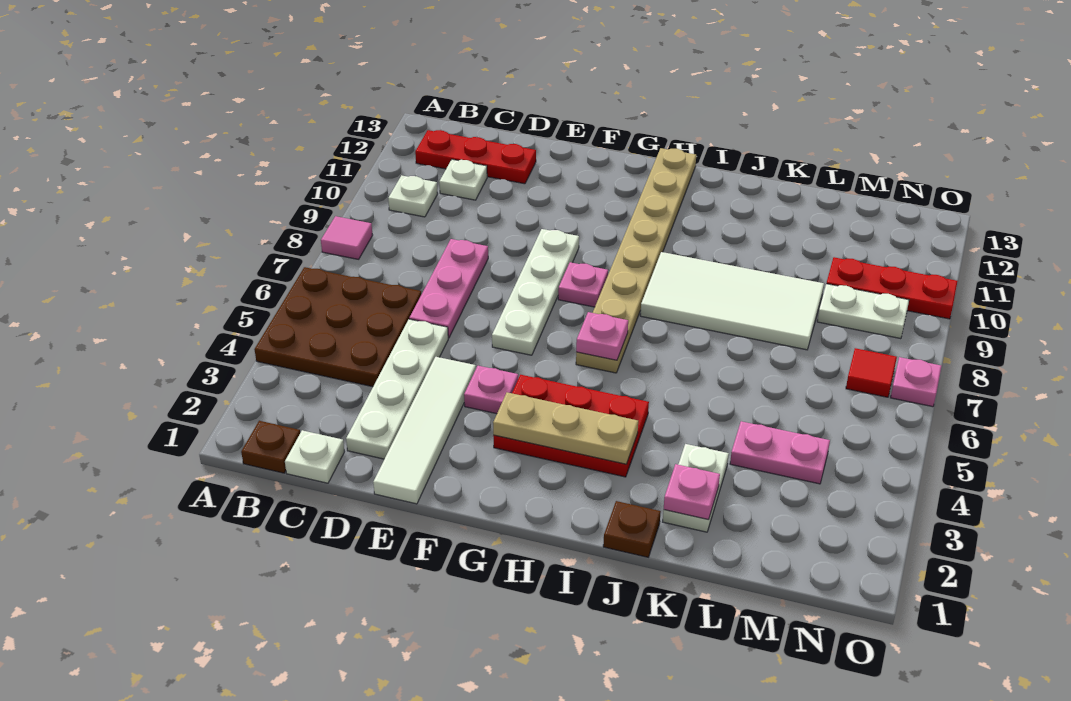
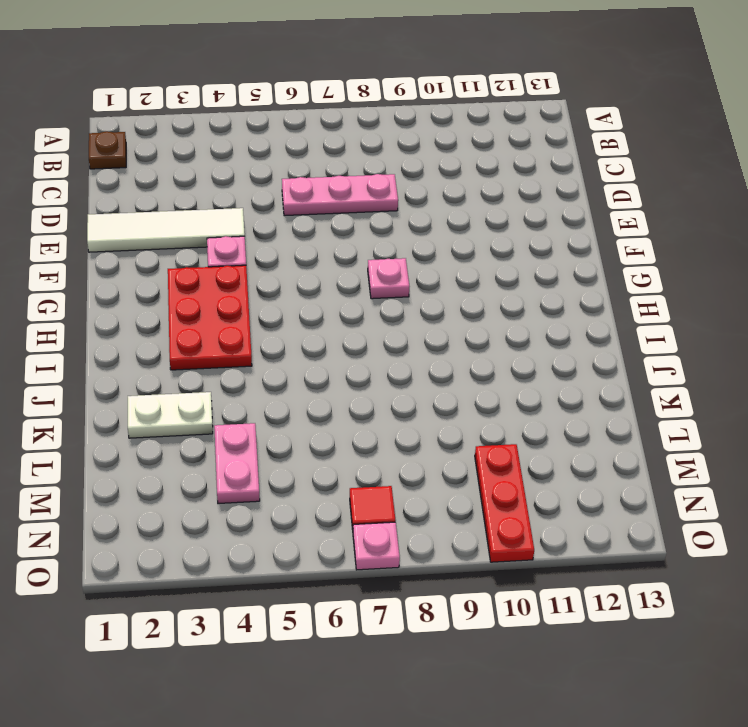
none -> brown 3x3 plate [254,267,421,387]
none -> pink 1x1 tile [321,216,373,259]
none -> white 1x1 plate [388,175,438,217]

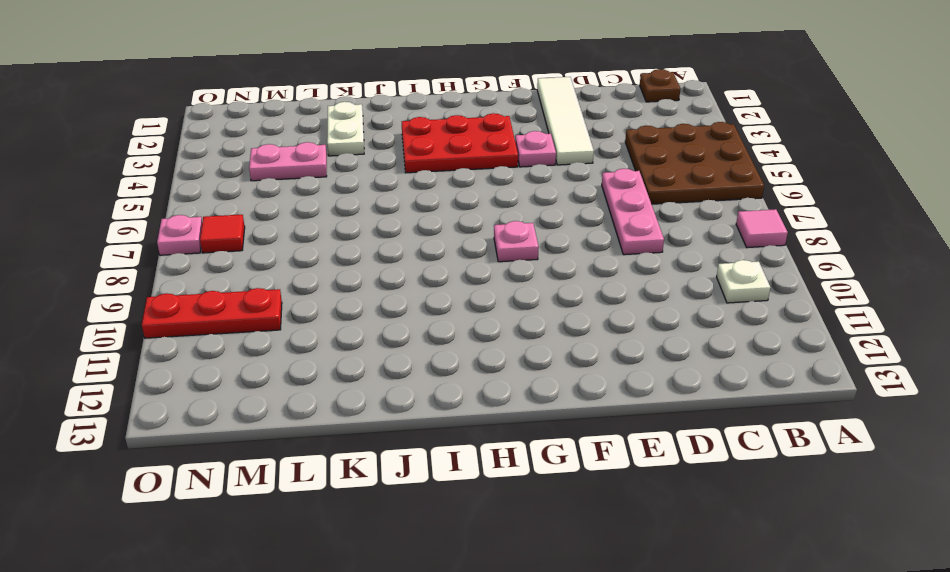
none -> red 1x3 plate [415,130,536,184]
none -> white 1x1 plate [285,430,345,483]
none -> white 1x1 plate [439,159,487,200]

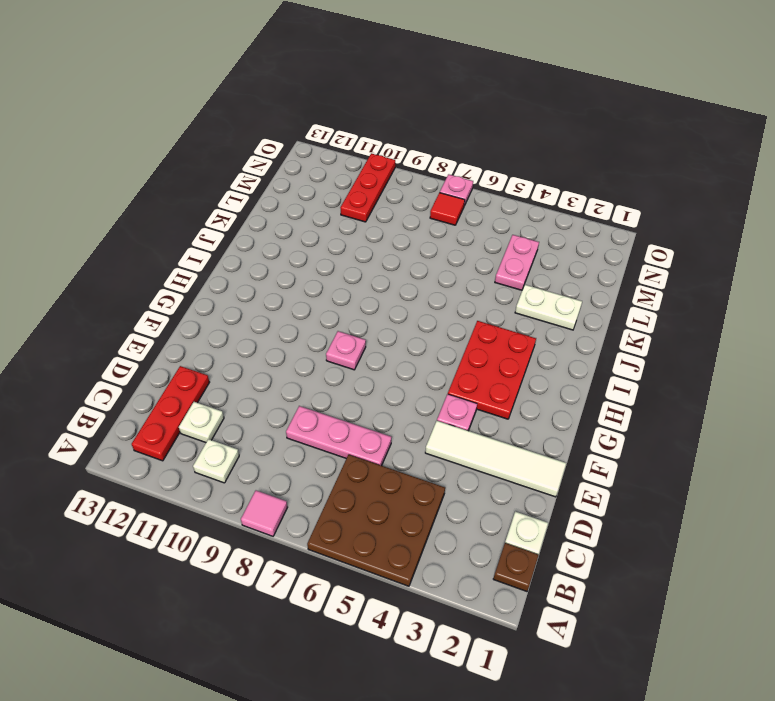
none -> white 1x4 plate [346,319,448,459]
none -> white 1x4 plate [492,229,579,355]
none -> tan 1x8 plate [576,148,696,373]

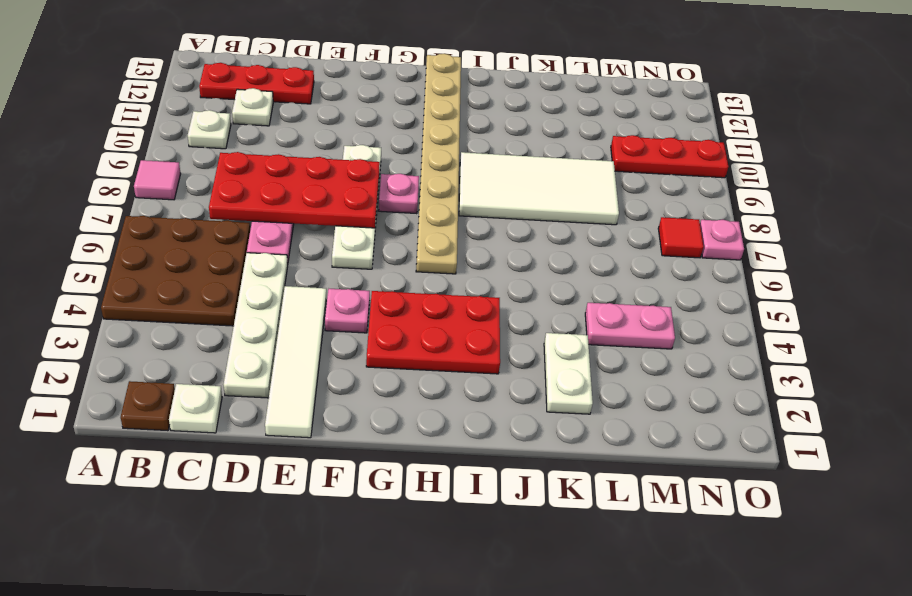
red 2x4 plate [209,152,380,228] -> none
none -> brown 1x1 plate [603,501,661,557]
none -> white 1x2 plate [817,284,909,339]
none -> tan 1x3 plate [493,392,638,464]

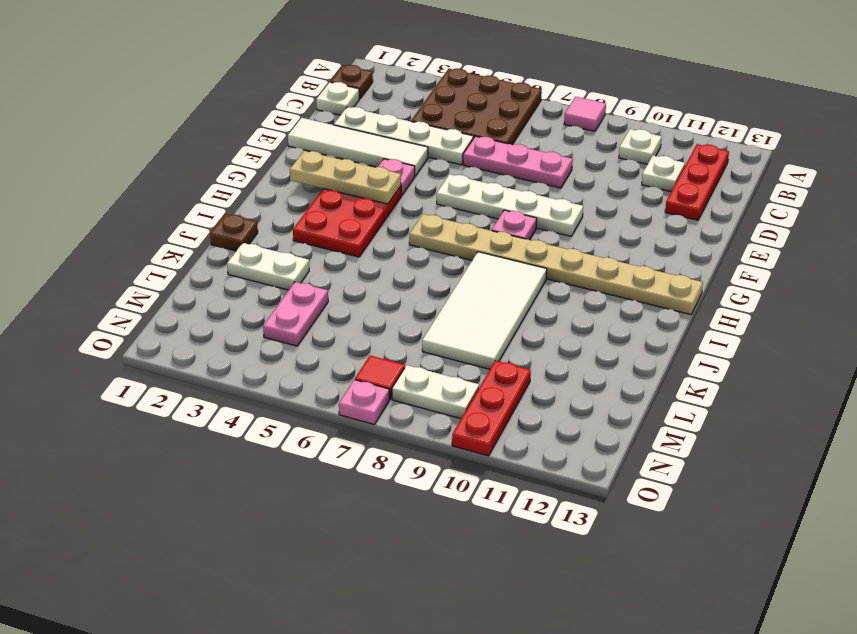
tan 1x3 plate [290,151,401,204] -> tan 1x3 plate turned to [493,392,638,464]
white 1x2 plate [392,365,479,419] -> white 1x2 plate turned to [817,284,909,339]
none -> pink 1x1 plate [576,312,628,360]
none -> pink 1x1 plate [664,464,720,520]

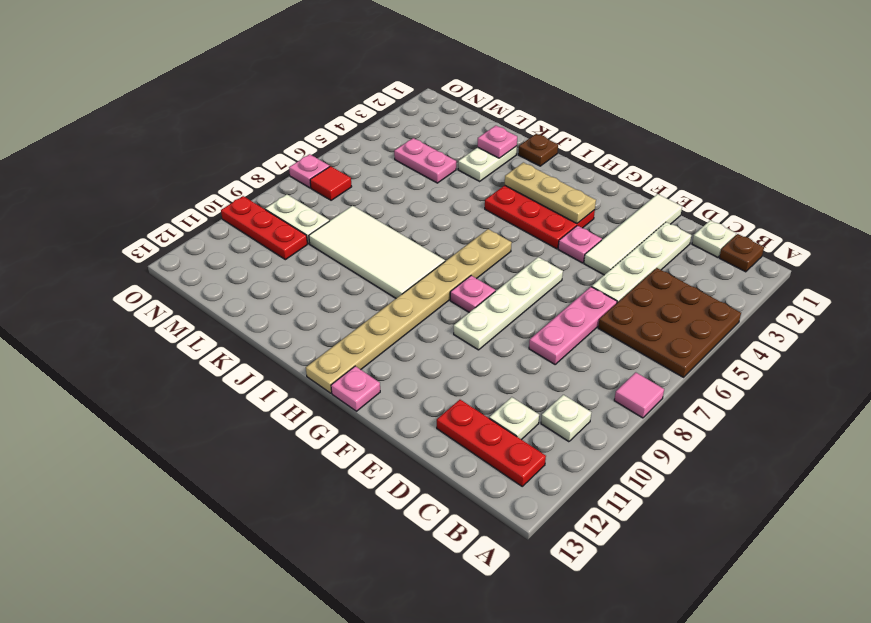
pink 1x1 plate [331,366,380,411] -> pink 1x1 plate moved to [576,312,628,360]

